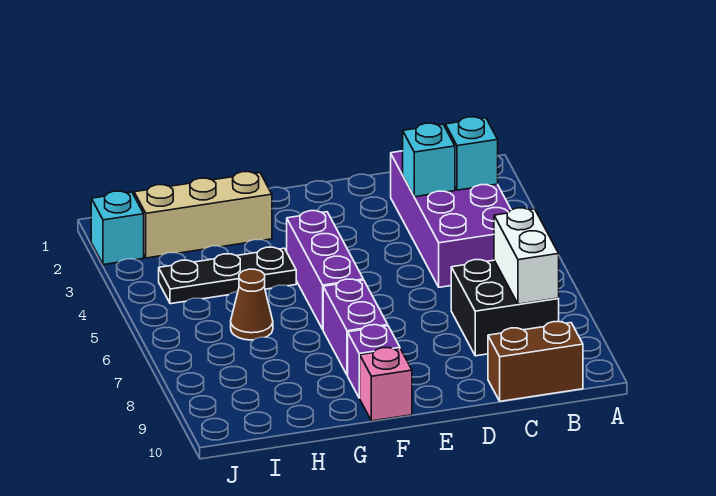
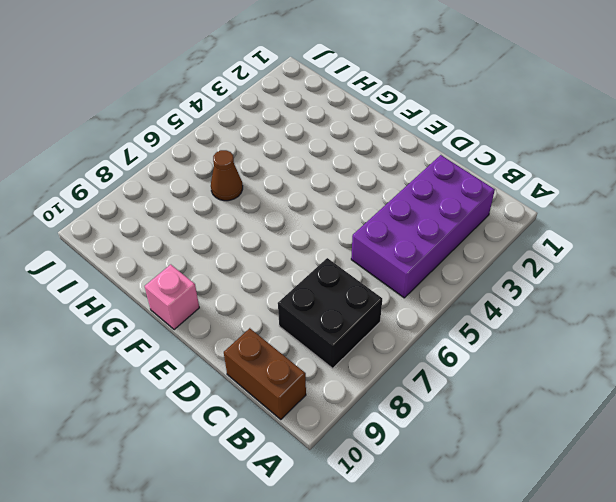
none -> purple 1x3 brick [287,211,363,329]
none -> purple 1x2 brick [323,279,388,375]
none -> purple 1x1 brick [348,325,400,398]

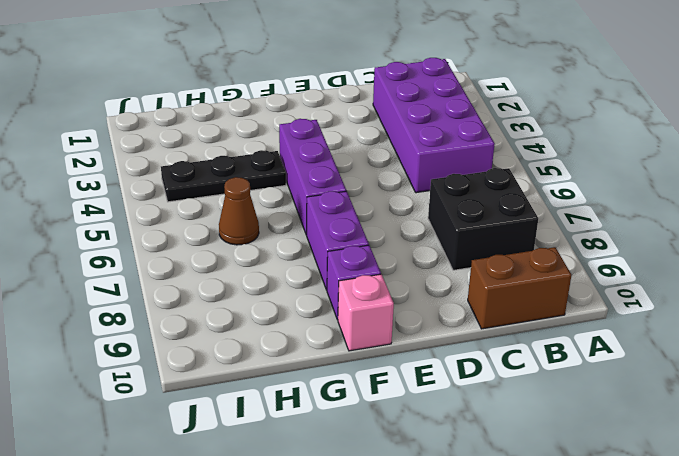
none -> tan 1x3 brick [134,172,272,258]
none -> cyan 1x1 brick [91,191,144,265]
none -> cyan 1x1 brick [445,117,498,190]

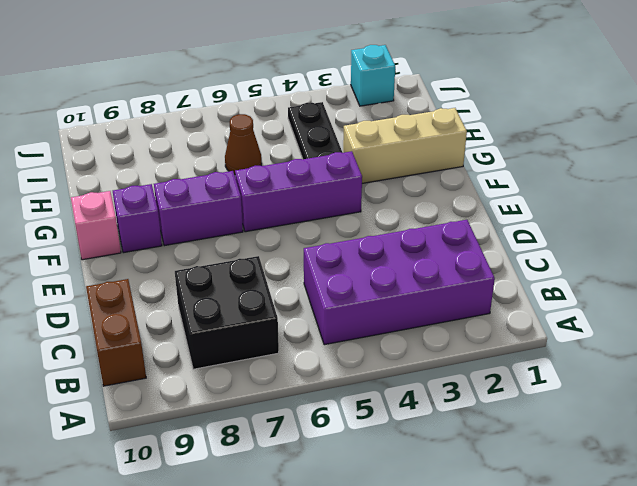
tan 1x3 brick [343,108,467,183] -> tan 1x3 brick turned to [134,172,272,258]
none -> cyan 1x1 brick [445,117,498,190]
none -> white 1x2 brick [494,208,559,304]
none -> cyan 1x1 brick [403,123,455,197]

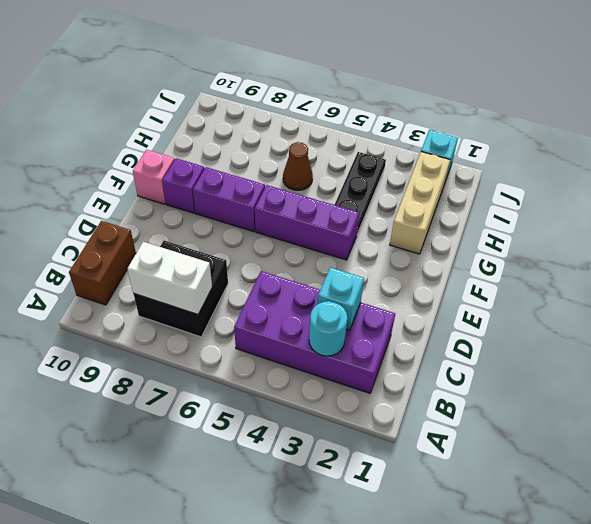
cyan 1x1 round brick [309,301,348,356] -> cyan 1x1 brick [445,117,498,190]

